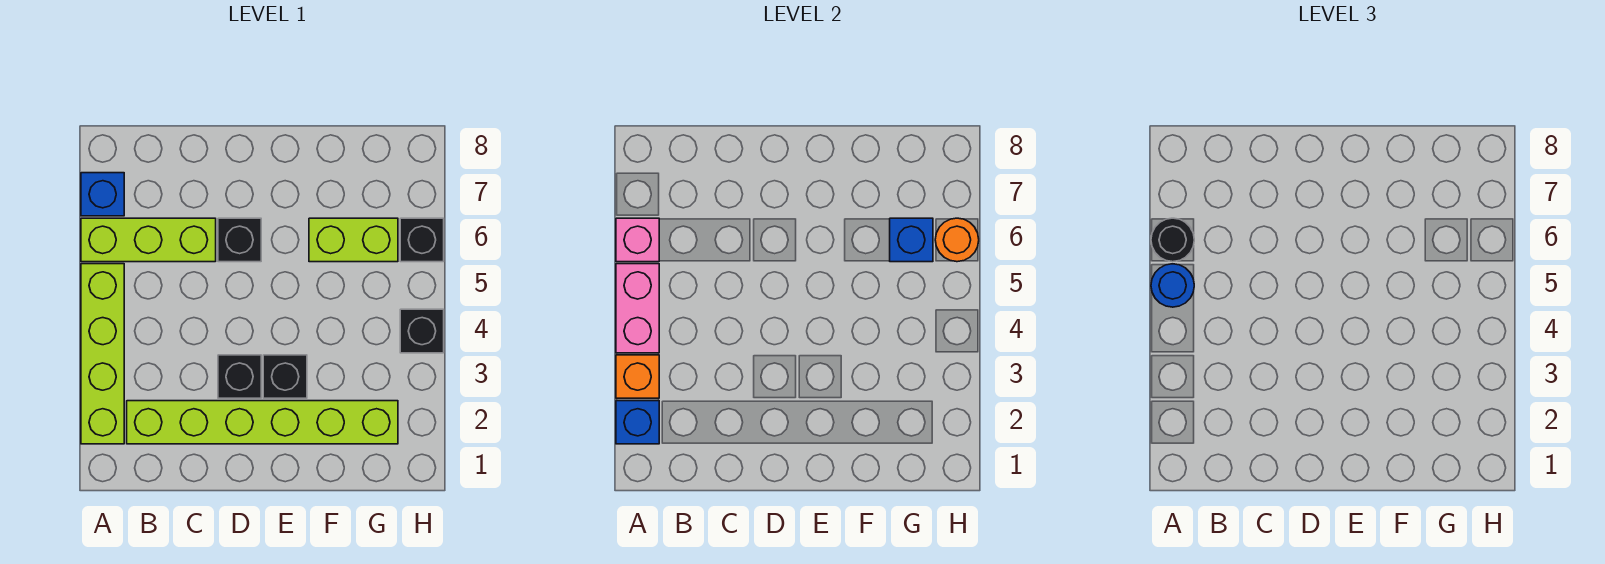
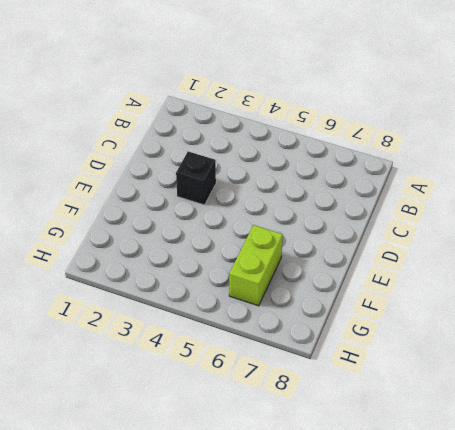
none -> lime 1x4 brick [81,264,124,444]
none -> lime 1x3 brick [81,218,216,262]
none -> blue 1x1 brick [81,173,124,216]

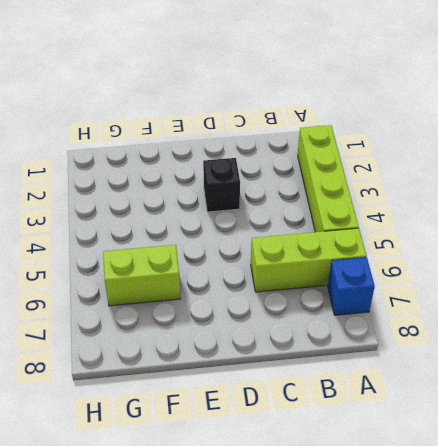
none -> lime 1x6 brick [127,401,398,444]
none -> black 1x1 brick [218,218,261,262]
none -> black 1x1 brick [263,355,307,398]

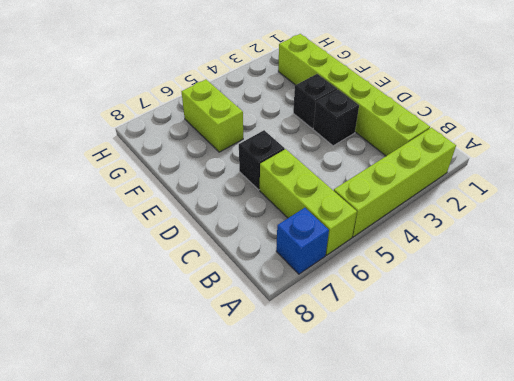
none -> black 1x1 brick [400,309,444,353]
none -> black 1x1 brick [400,218,444,262]
none -> blue 1x1 brick [616,401,659,444]

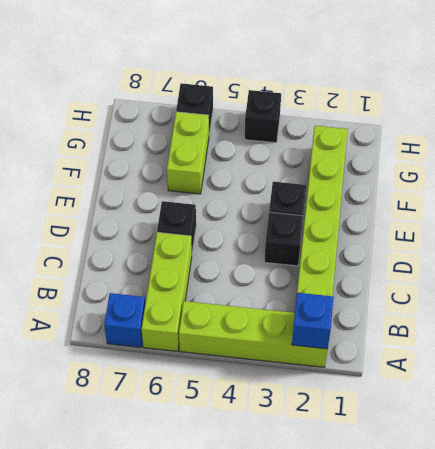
none -> orange 1x1 brick [616,355,659,398]
none -> pink 1x2 brick [616,264,659,353]
none -> pink 1x1 brick [616,218,659,262]

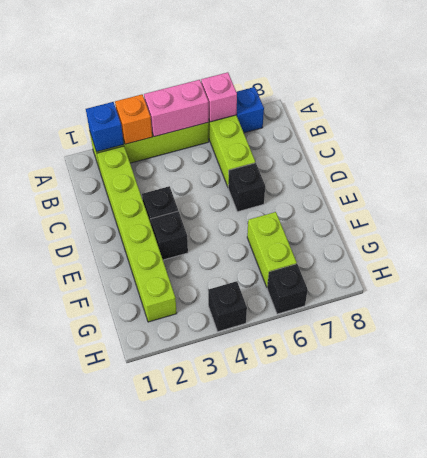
none -> blue 1x1 brick [890,218,933,262]
none -> orange 1x1 round brick [935,218,979,262]
none -> blue 1x1 round brick [1151,264,1194,307]

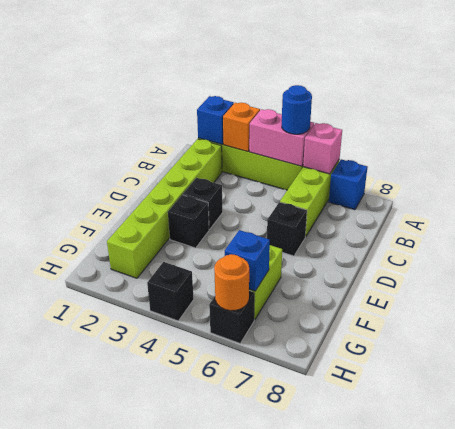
none -> black 1x1 round brick [1151,218,1194,262]

